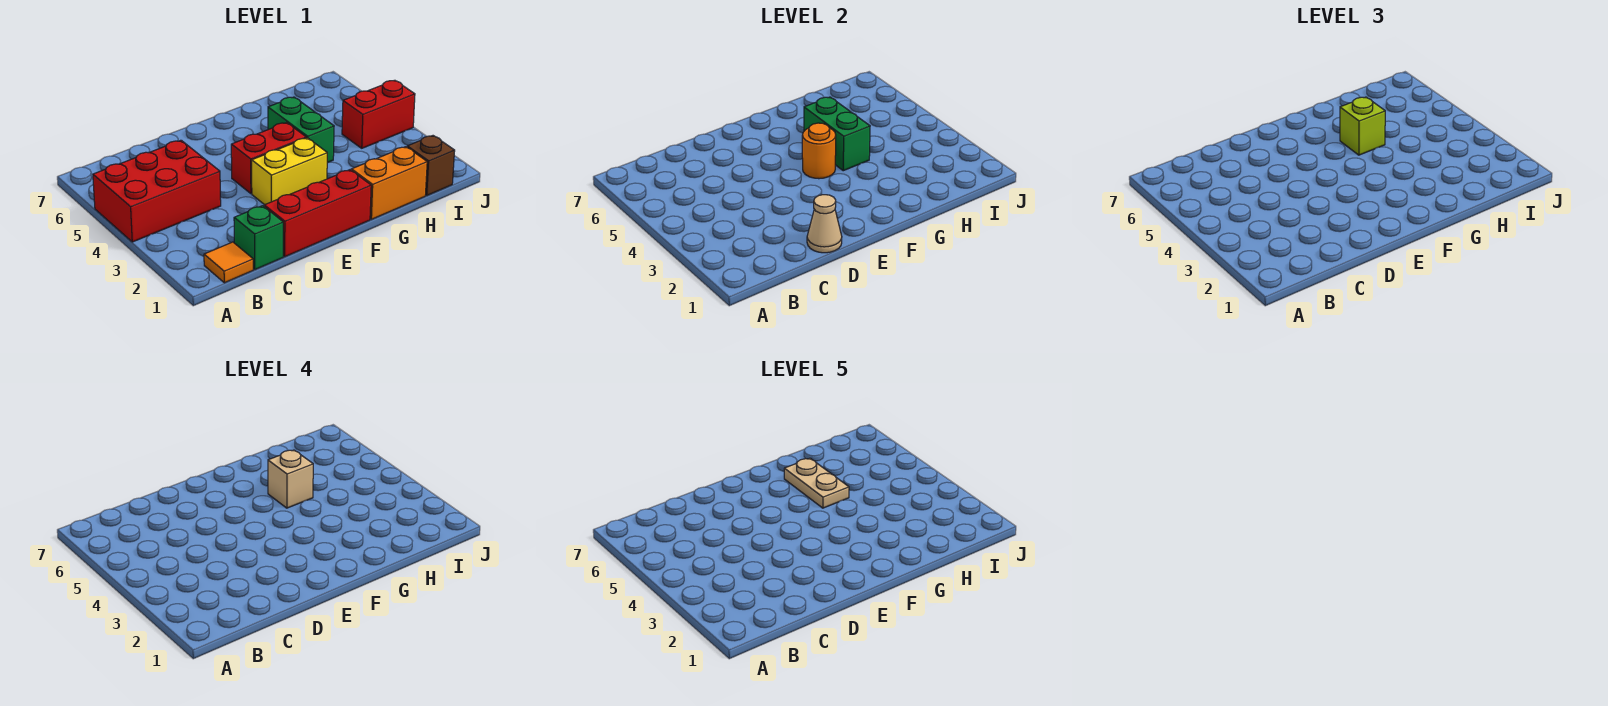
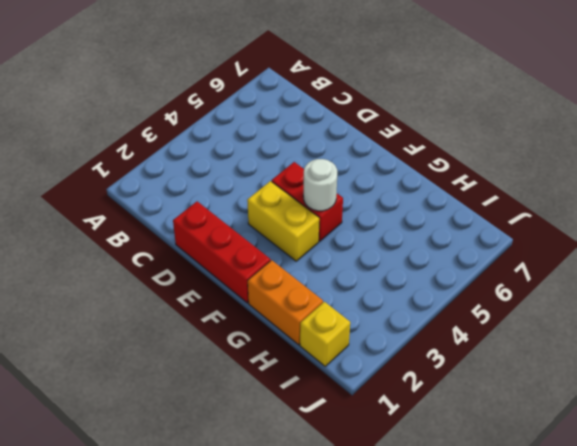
white 1x1 round brick [303,159,337,211] -> orange 1x1 round brick [802,123,836,179]
yellow 1x1 brick [300,302,350,366] -> brown 1x1 brick [407,136,455,195]
none -> red 2x3 brick [93,140,221,242]
none -> orange 1x1 tile [204,242,253,283]
none -> green 1x1 brick [234,206,283,270]

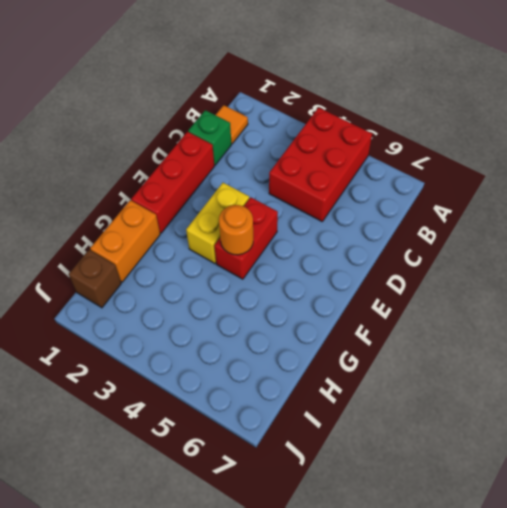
none -> green 1x2 brick [268,97,334,163]
none -> red 1x2 brick [342,80,415,148]
none -> tan 1x1 cone [807,195,842,253]

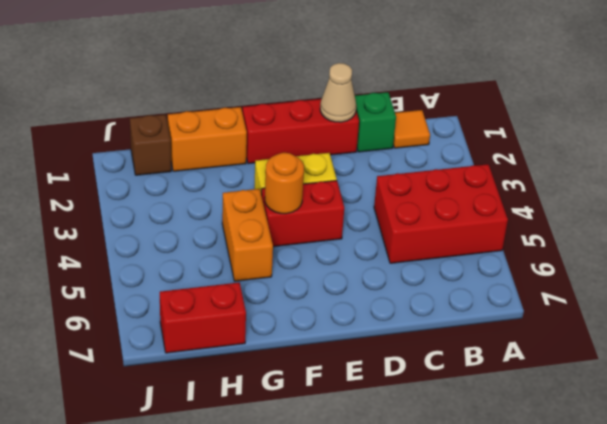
orange 1x2 brick [222,189,273,281] -> green 1x2 brick [268,97,334,163]
red 1x2 brick [160,283,246,353] -> red 1x2 brick moved to [342,80,415,148]
none -> green 1x2 brick [804,97,870,171]
none -> lime 1x1 brick [1340,97,1385,155]
none -> tan 1x1 brick [268,450,313,508]

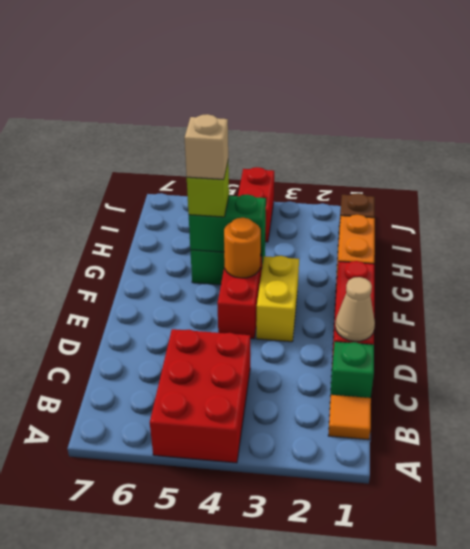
none -> tan 1x2 plate [784,458,849,508]

